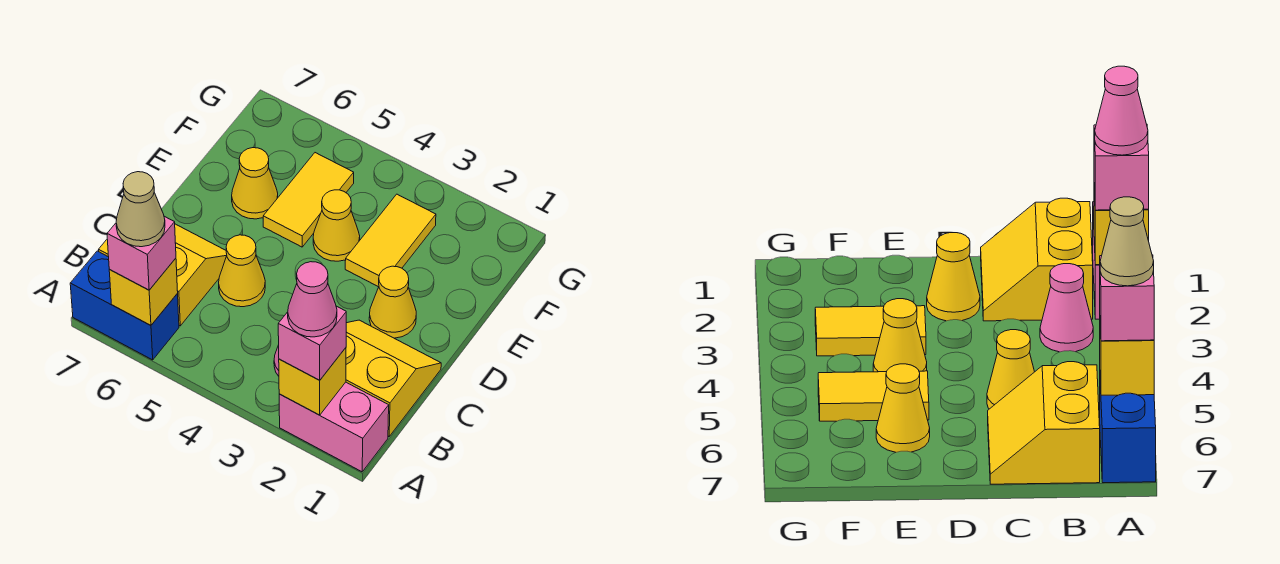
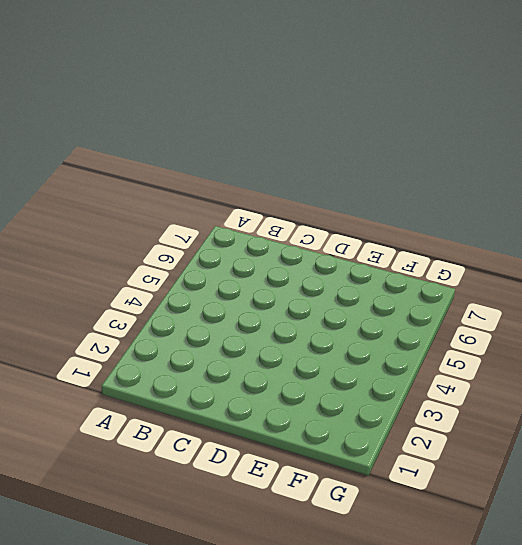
none -> pink 1x2 brick [279,382,389,472]
none -> blue 1x2 brick [70,251,179,360]
none -> yellow 2x2 slope [346,320,441,436]

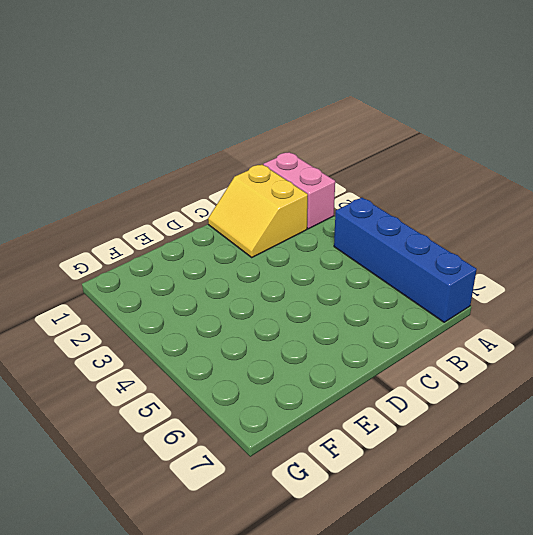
blue 1x4 brick [334,198,477,322] -> blue 1x2 brick [70,251,179,360]
none -> pink 1x1 cone [1040,264,1093,352]
none -> yellow 2x2 slope [99,224,227,326]
none -> yellow 1x1 cone [219,235,265,307]

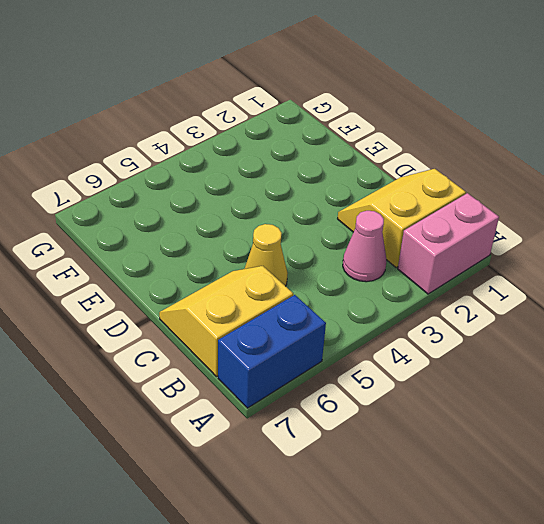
none -> yellow 1x1 cone [369,266,416,338]
none -> yellow 1x2 tile [345,194,436,287]
none -> yellow 1x1 cone [313,190,360,261]

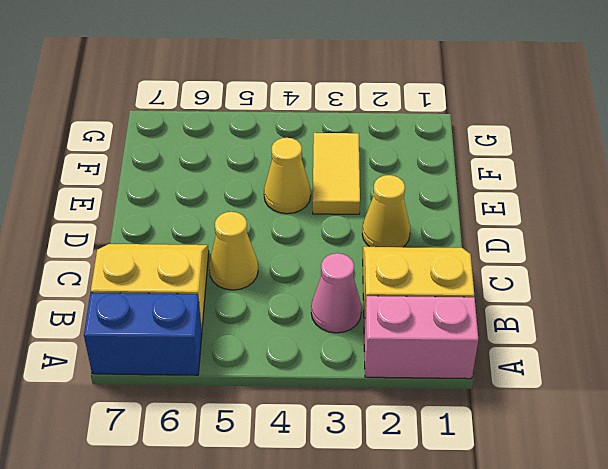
none -> yellow 1x2 tile [263,153,354,247]
none -> yellow 1x1 cone [232,148,278,219]
none -> yellow 1x1 brick [279,348,346,415]

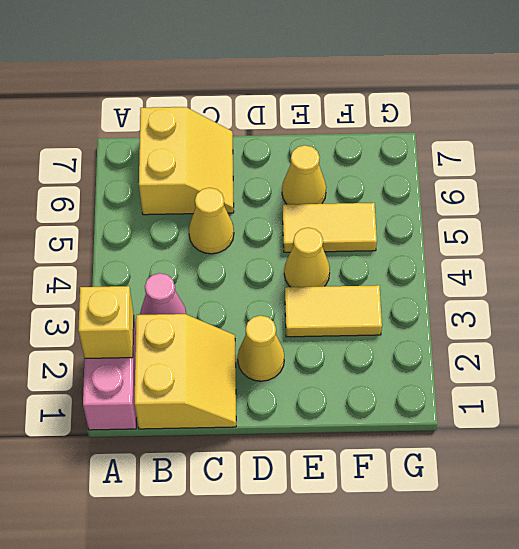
none -> blue 1x2 brick [70,251,179,360]
none -> yellow 1x1 brick [109,258,178,325]
none -> pink 1x1 brick [278,306,346,380]

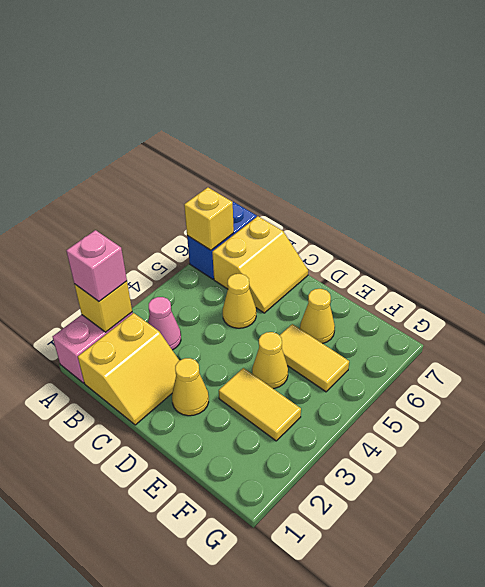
none -> pink 1x1 brick [107,216,176,290]
none -> pink 1x1 cone [288,262,337,337]
none -> tan 1x1 cone [116,172,165,247]

